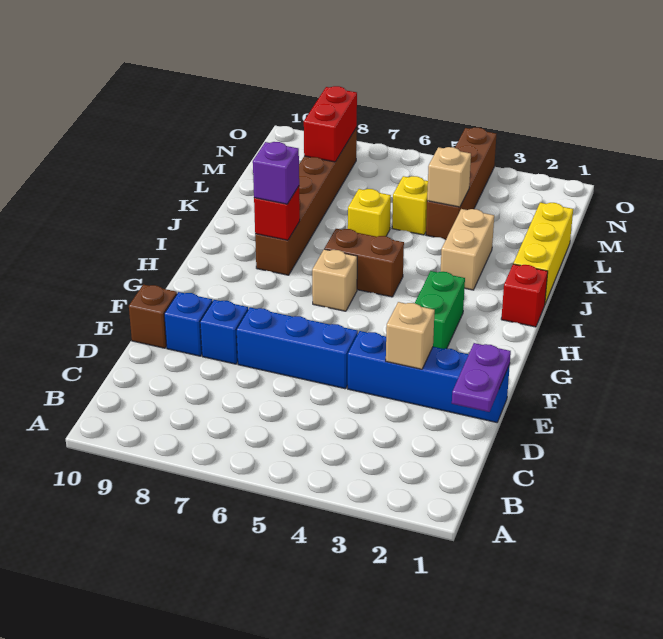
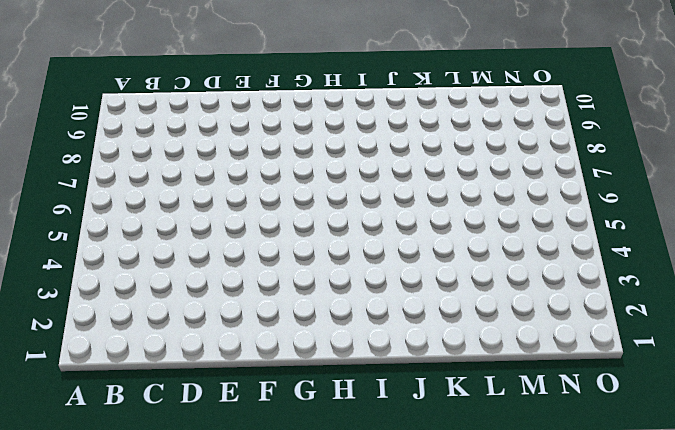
none -> blue 1x4 brick [348,331,510,422]
none -> blue 1x3 brick [236,307,358,389]
none -> blue 1x1 brick [200,300,248,364]

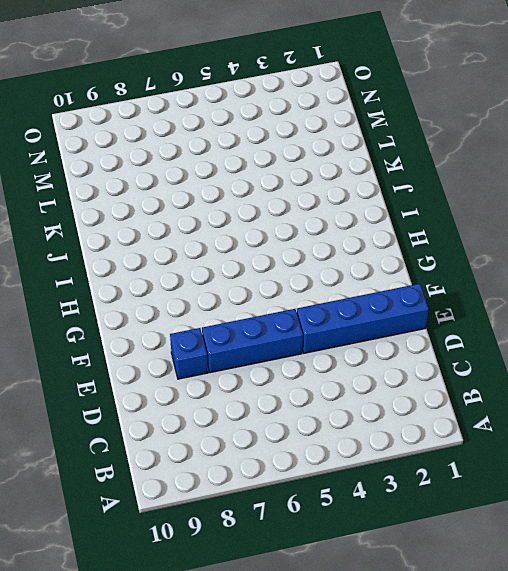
none -> blue 1x1 brick [164,292,212,356]
none -> brown 1x1 brick [129,285,177,348]
none -> green 1x2 brick [415,271,465,349]

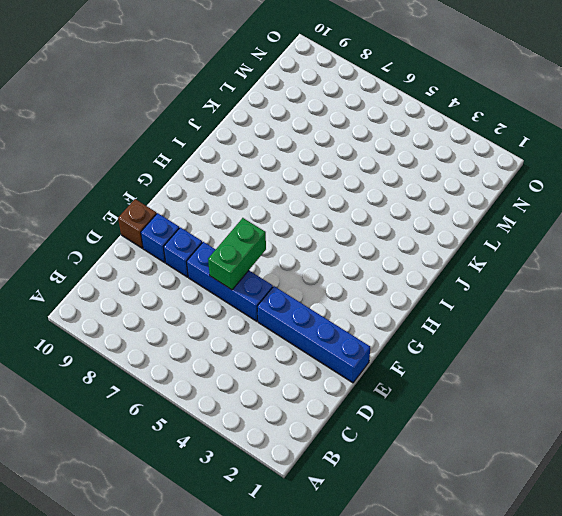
green 1x2 brick [208,218,266,290] -> green 1x2 brick moved to [415,271,465,349]
none -> tan 1x1 brick [312,249,357,311]
none -> red 1x1 brick [501,264,548,327]
none -> brown 1x2 brick [324,229,404,297]

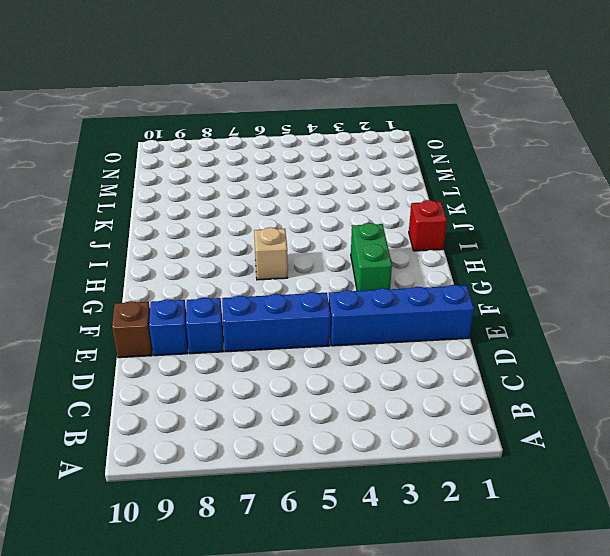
none -> brown 1x2 brick [324,229,404,297]
none -> brown 1x6 brick [255,128,357,275]
none -> yellow 1x3 brick [513,202,573,304]

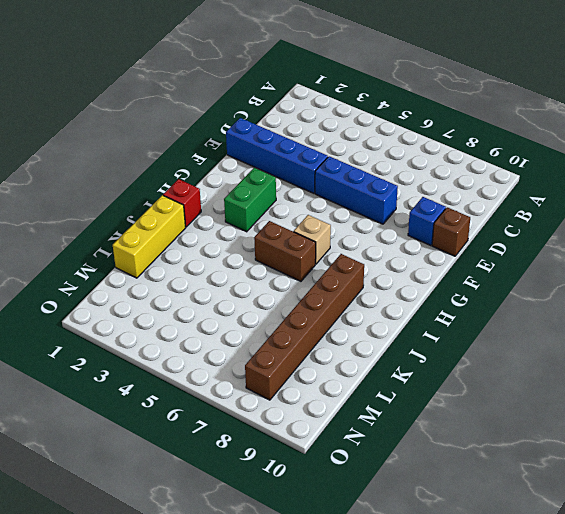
none -> blue 1x1 brick [200,300,248,364]
none -> tan 1x2 brick [441,209,494,290]
none -> yellow 1x1 brick [348,189,391,237]

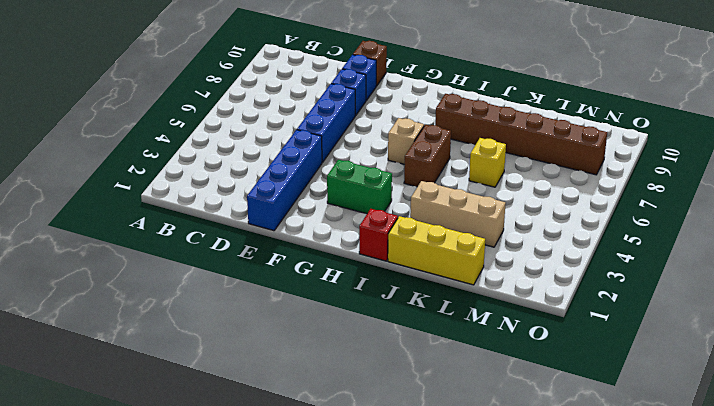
tan 1x3 brick [410,181,506,247] -> tan 1x2 brick [441,209,494,290]
none -> brown 1x4 brick [426,127,496,239]
none -> yellow 1x1 brick [392,176,428,235]
none -> purple 1x2 plate [452,343,511,412]

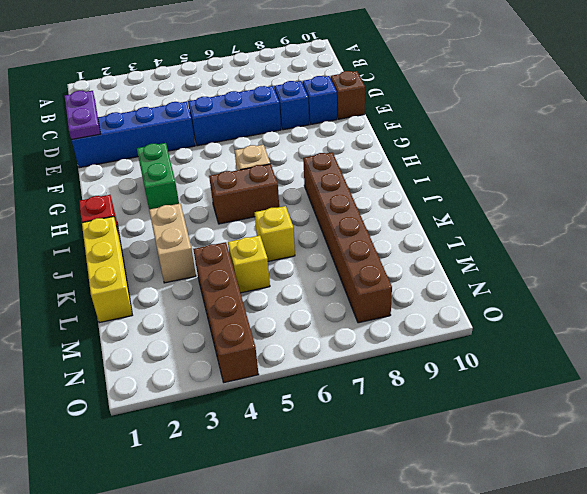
none -> tan 1x1 brick [386,302,435,369]
none -> red 1x1 brick [254,186,300,240]
none -> tan 1x1 brick [427,147,471,207]

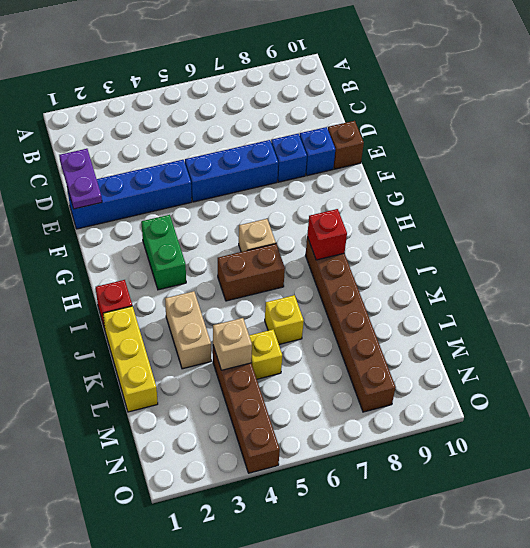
none -> tan 1x1 brick [386,302,435,369]
none -> red 1x2 brick [304,86,357,162]
none -> purple 1x1 brick [253,142,299,204]

